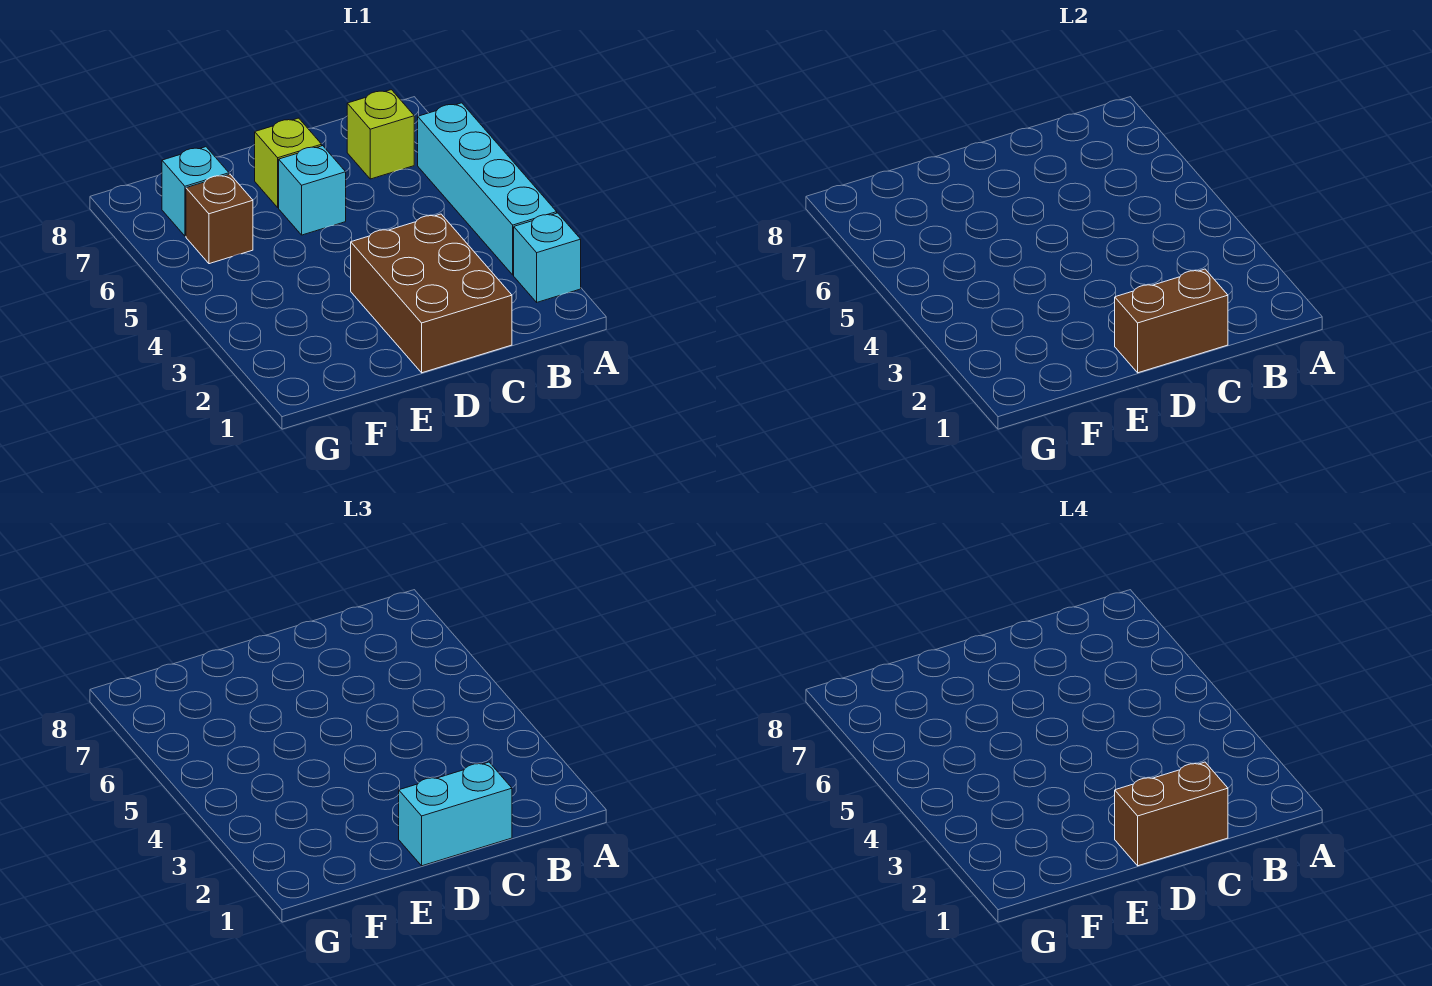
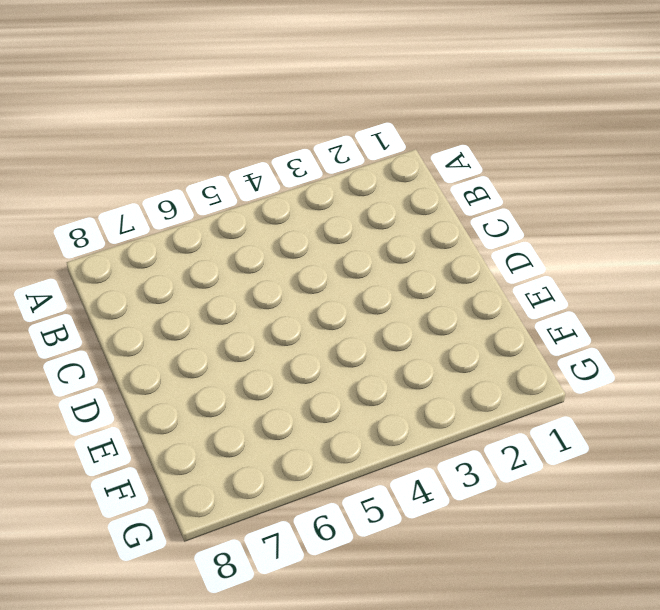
none -> cyan 1x1 brick [514,213,581,302]
none -> cyan 1x4 brick [418,103,557,275]

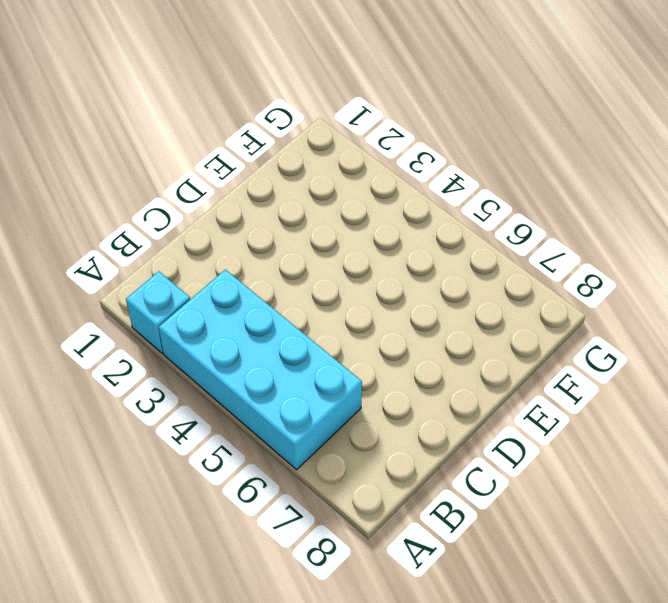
cyan 2x4 brick [159,269,362,470] -> cyan 1x4 brick [418,103,557,275]
none -> lime 1x1 brick [347,90,414,179]
none -> brown 2x3 brick [351,214,512,373]

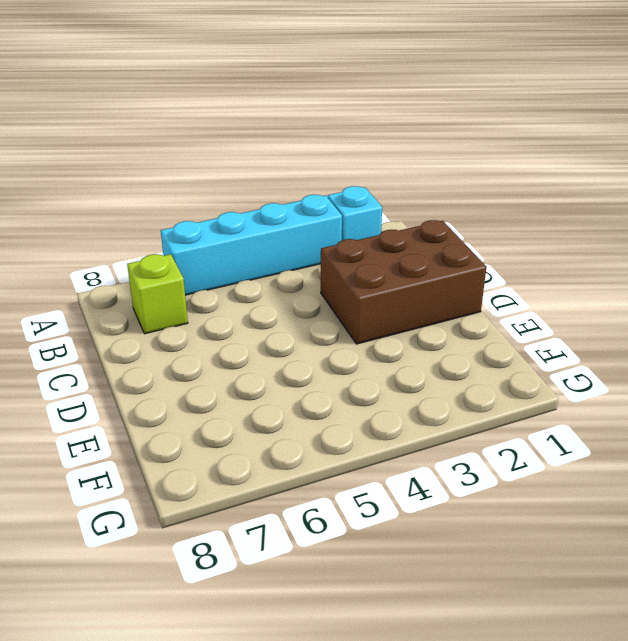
none -> cyan 1x1 brick [279,146,346,235]
none -> lime 1x1 brick [255,118,322,207]

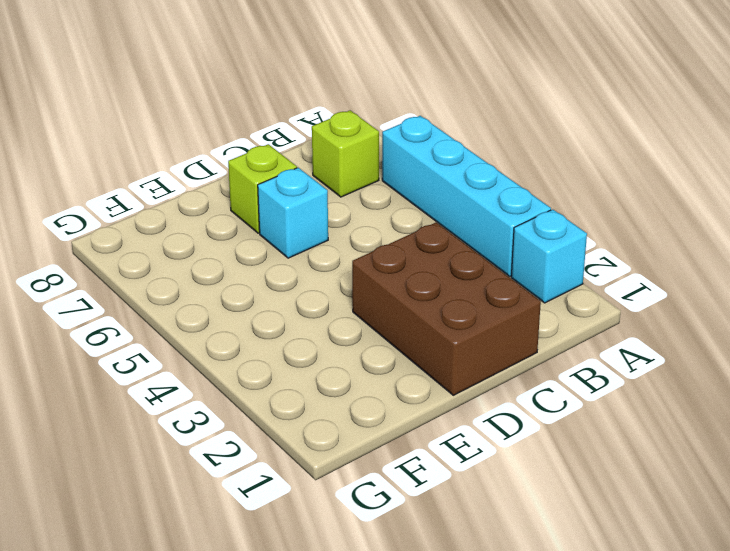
none -> brown 1x1 brick [186,174,253,264]
none -> cyan 1x1 brick [162,147,229,236]

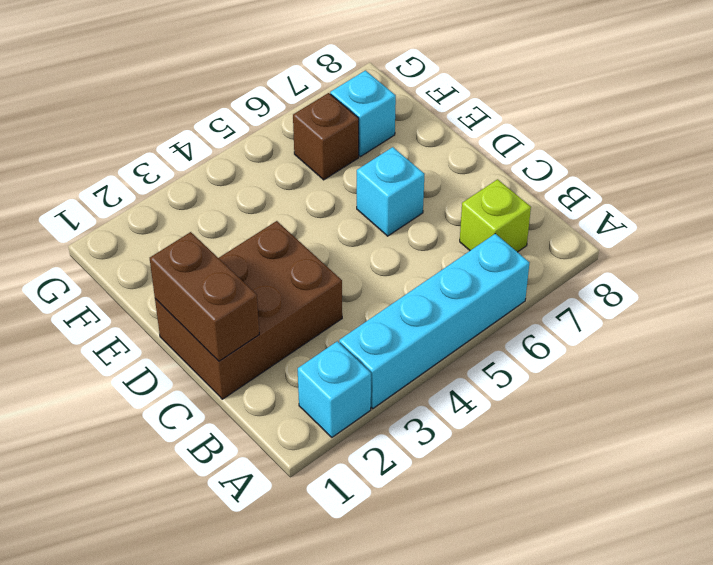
none -> lime 1x1 brick [255,118,322,207]
none -> cyan 1x2 brick [399,762,512,866]

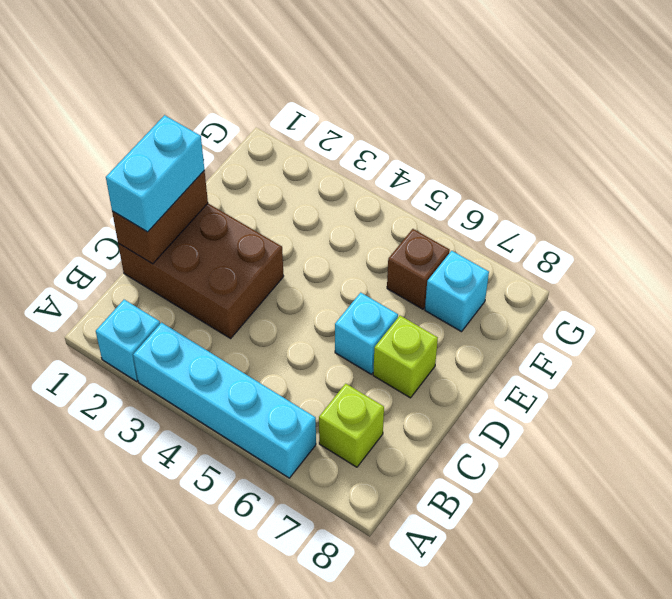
none -> brown 1x2 brick [1115,762,1228,866]

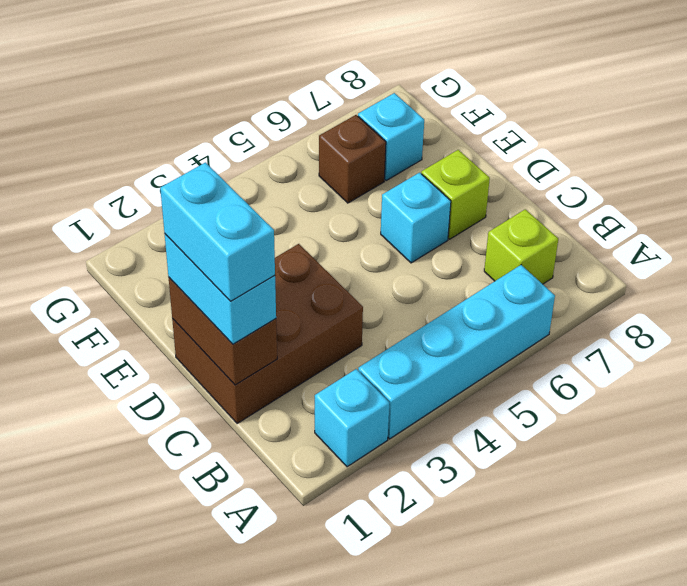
cyan 1x2 brick [160,163,275,301] -> brown 1x2 brick [1115,762,1228,866]

